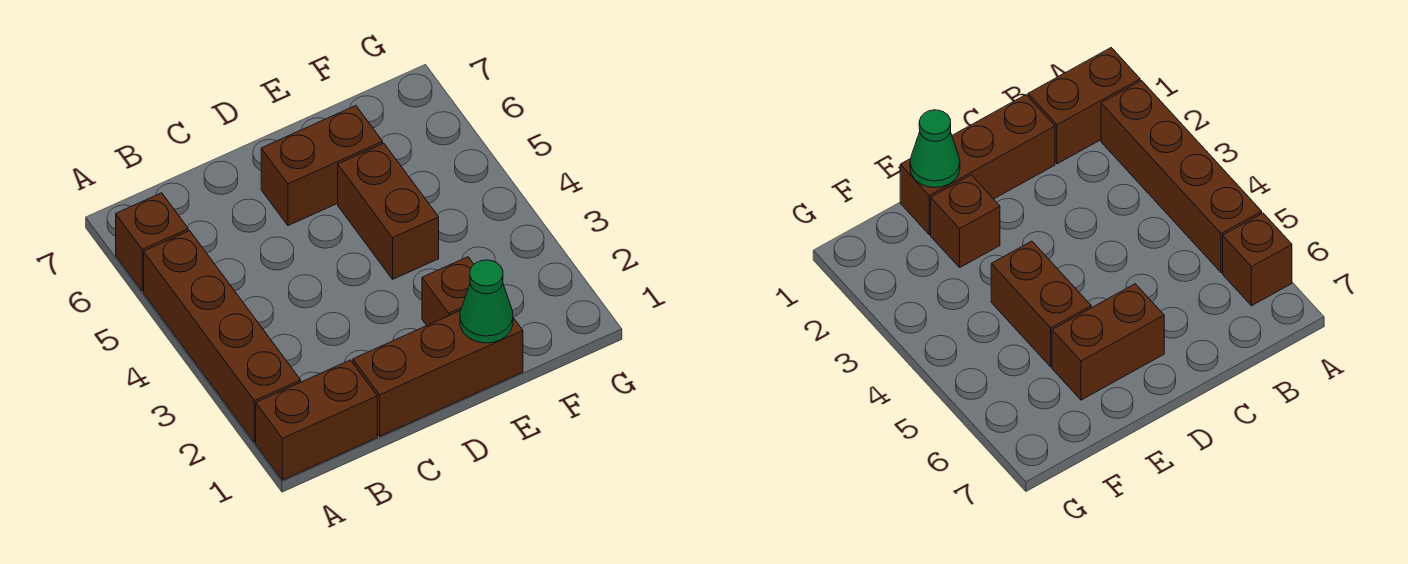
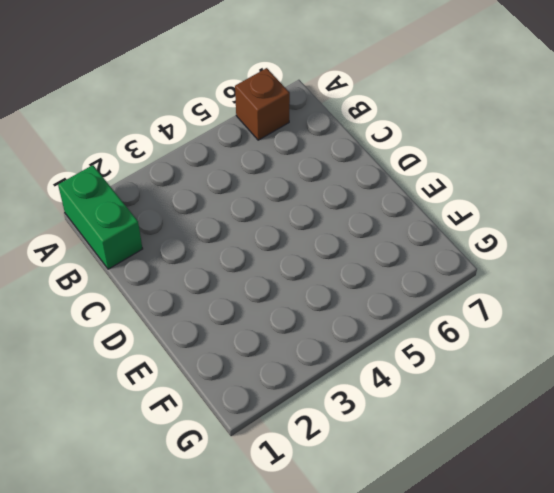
green 1x2 brick [58,165,143,269] -> brown 1x2 brick [256,360,377,480]
none -> brown 1x4 brick [144,231,301,442]
none -> brown 1x3 brick [353,311,523,436]

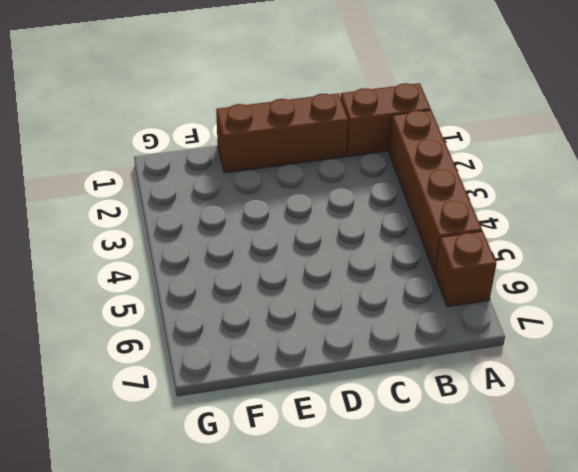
none -> brown 1x2 brick [261,106,383,226]
none -> brown 1x1 brick [422,257,474,325]

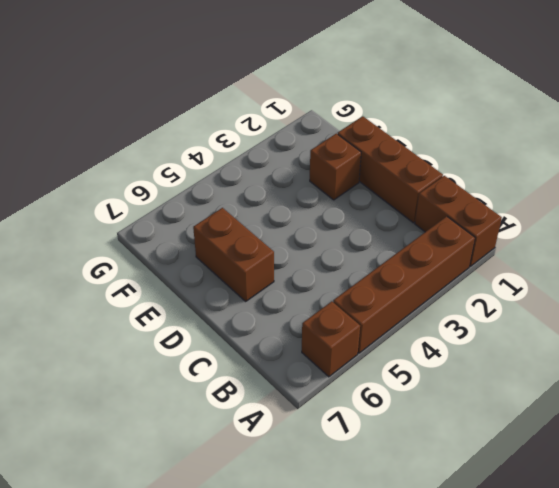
none -> brown 1x2 brick [338,143,439,279]
none -> green 1x1 cone [460,260,513,343]

